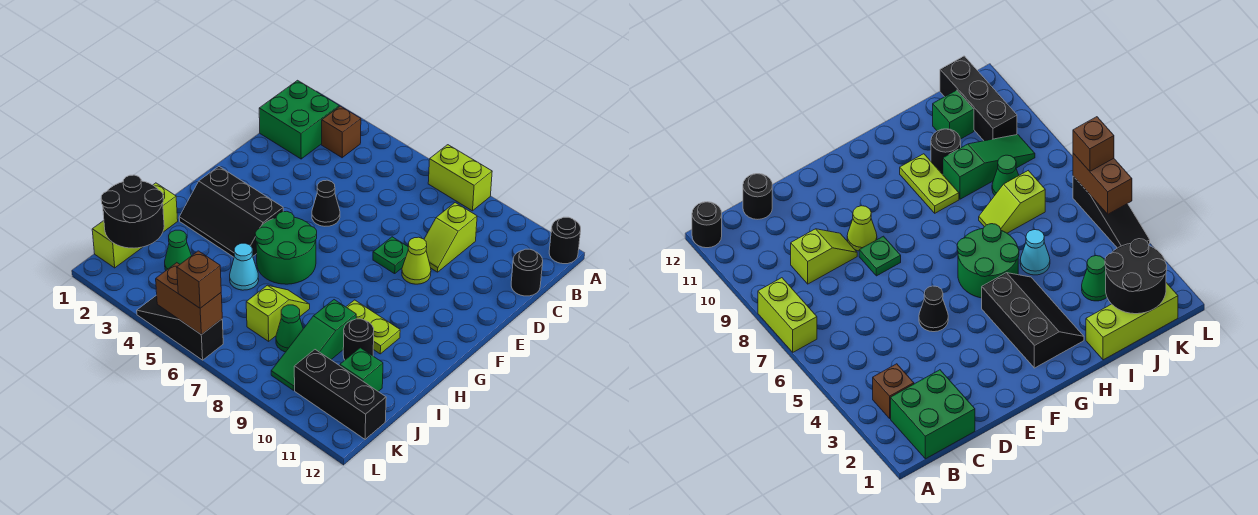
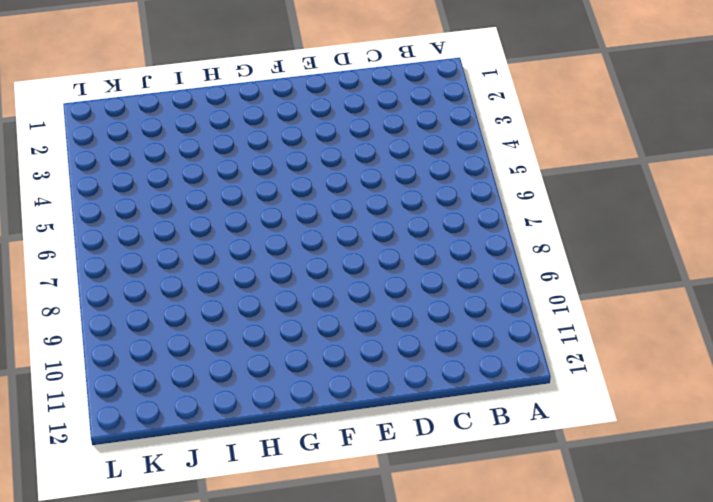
none -> lime 1x2 brick [428,145,492,211]
none -> black 1x1 round brick [549,217,581,264]
none -> green 2x2 brick [259,80,339,159]

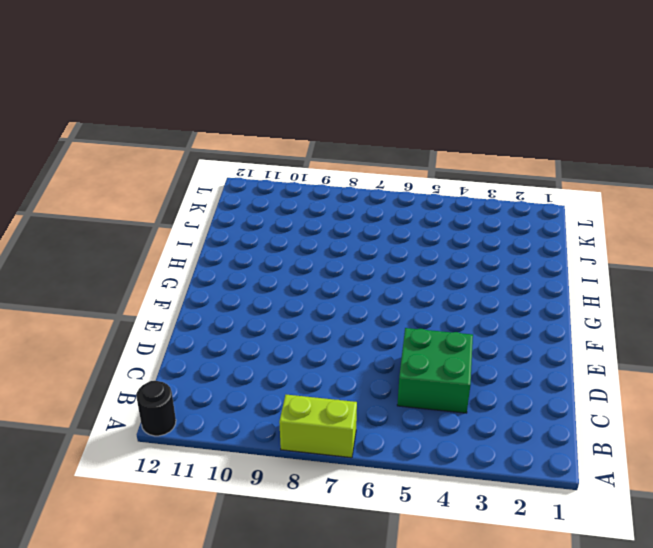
green 2x2 brick [397,328,473,413] -> green 2x2 brick moved to [259,80,339,159]
none -> brown 1x1 brick [322,106,361,158]
none -> lime 1x2 slope [424,203,477,272]
none -> black 1x1 round brick [511,249,543,296]

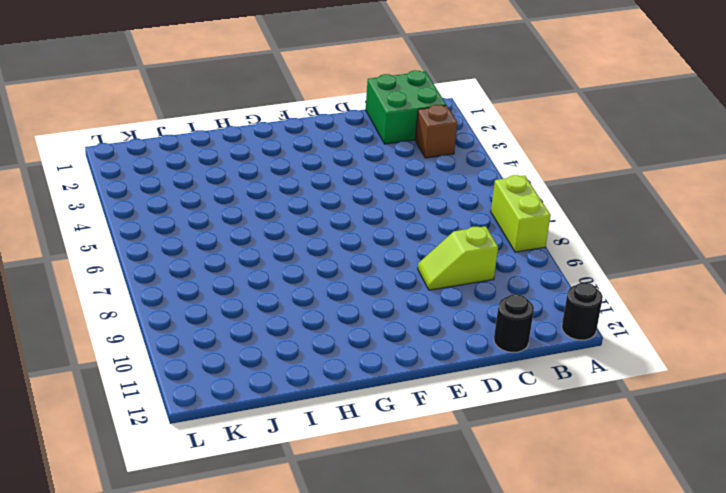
none -> black 1x1 cone [312,180,340,226]
none -> green 1x1 plate [373,237,408,274]
none -> lime 1x1 cone [402,237,431,284]

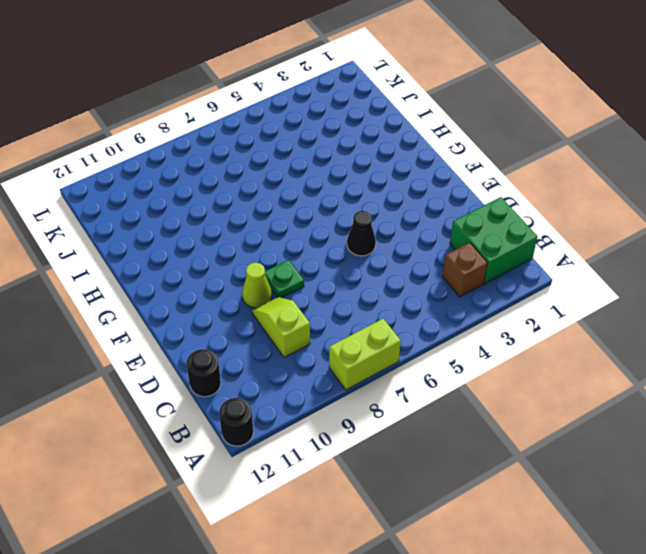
none -> black 2x3 slope [179,167,283,257]
none -> green 2x2 round brick [255,211,317,284]
none -> lime 1x2 plate [346,300,400,354]

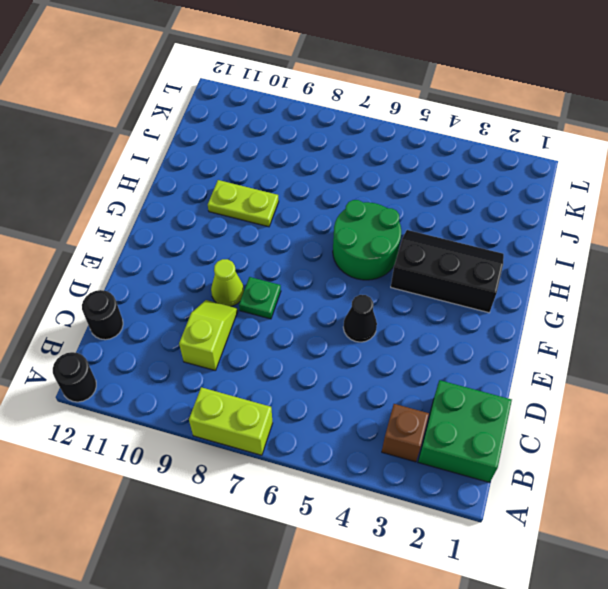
none -> lime 1x3 brick [92,183,178,268]
none -> cyan 1x1 cone [230,243,259,290]
none -> lime 1x2 slope [246,285,310,341]

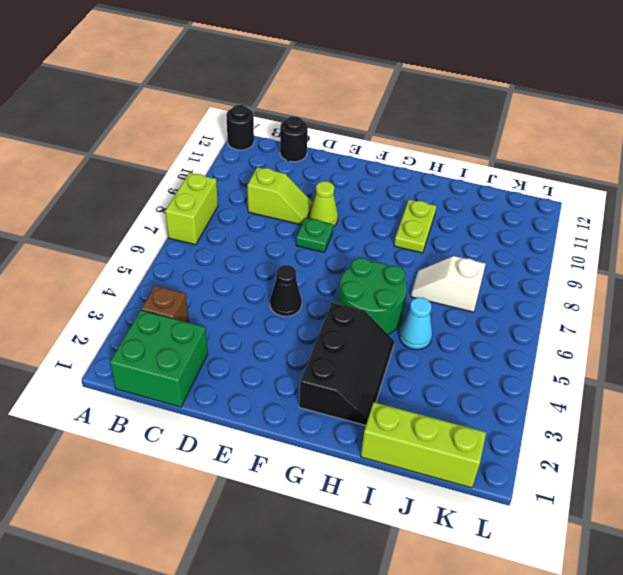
white 1x2 slope [411,256,485,312] -> lime 1x2 slope [246,285,310,341]
none -> green 1x3 slope [271,300,356,390]
none -> black 1x1 round brick [343,319,374,360]
none -> green 1x1 cone [165,230,192,270]

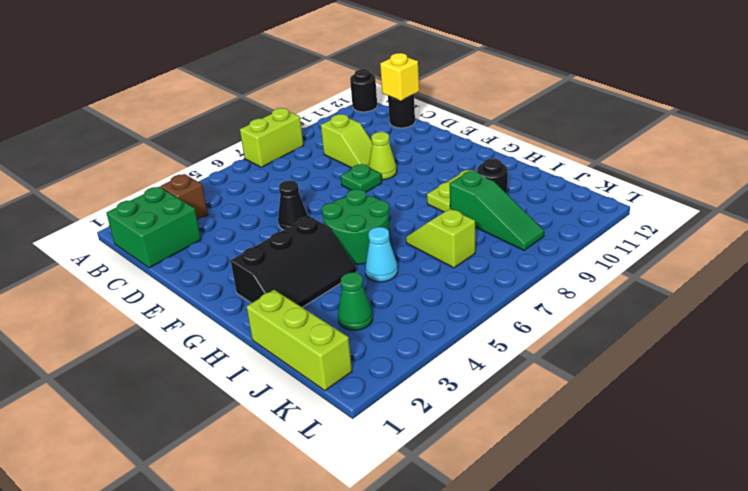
yellow 1x1 brick [380,53,419,101] -> none
none -> green 1x1 cone [276,305,303,352]
none -> green 1x1 brick [340,348,383,392]
none -> black 1x3 brick [294,350,386,439]

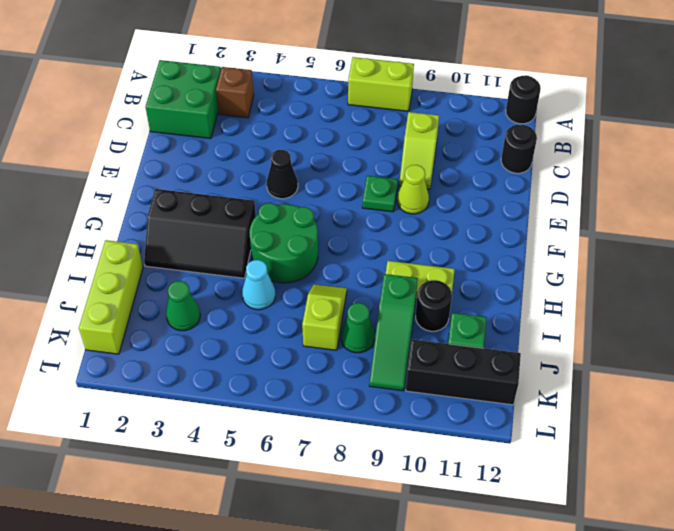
none -> black 1x3 slope [137,295,223,360]
none -> black 2x2 round brick [101,175,164,248]
none -> brown 1x2 brick [156,263,222,335]

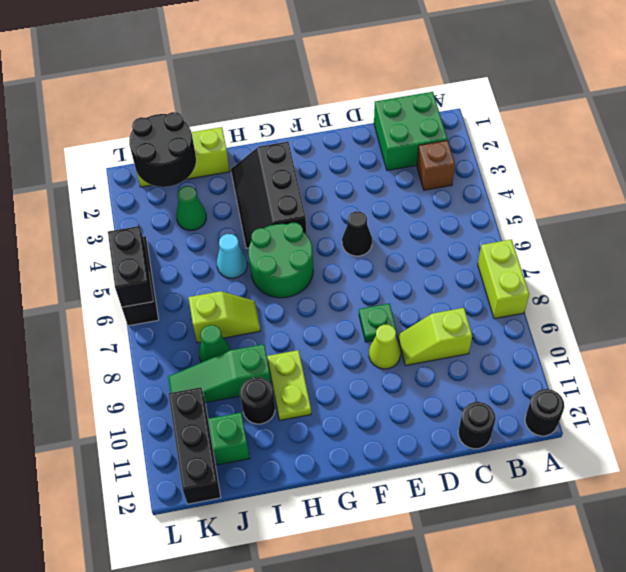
black 1x2 brick [108,226,153,307] -> brown 1x2 brick [156,263,222,335]
none -> brown 1x1 brick [177,251,221,308]

